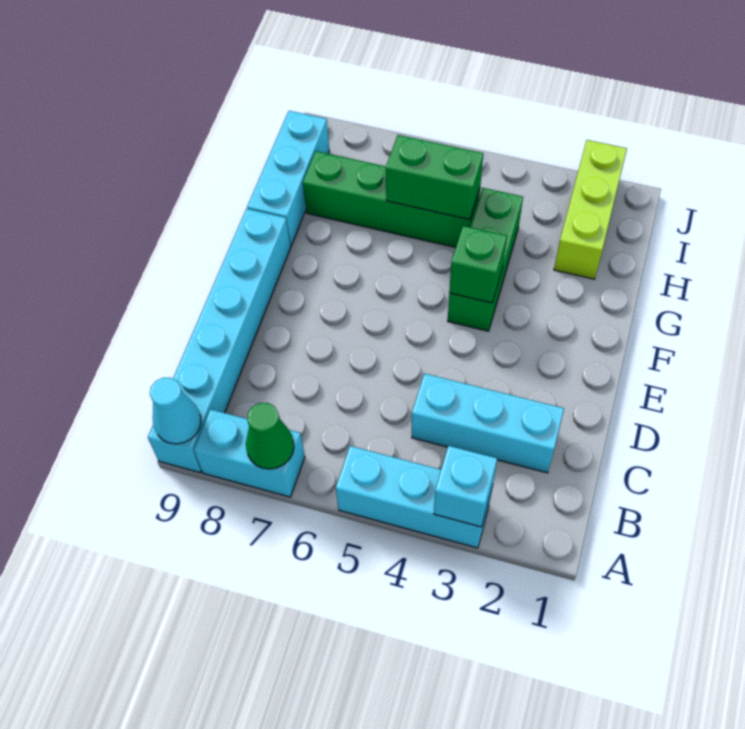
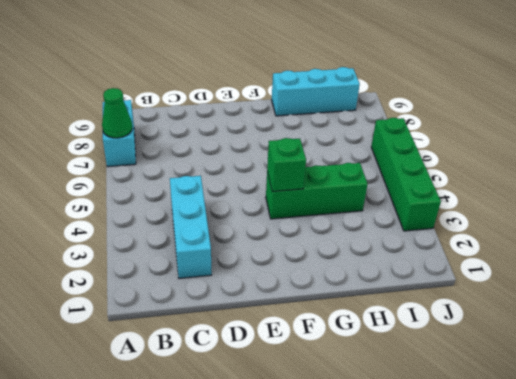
green 1x4 brick [371,118,441,231] -> green 1x4 brick moved to [303,151,480,248]
none -> cyan 1x3 brick [336,446,492,548]
none -> cyan 1x6 brick [148,209,291,473]
none -> lime 1x3 brick [554,140,627,279]

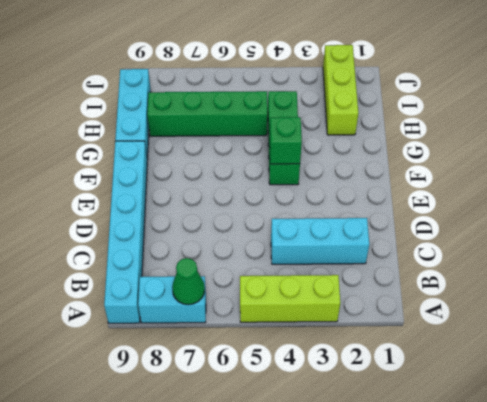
lime 1x3 brick [240,275,340,322] -> cyan 1x3 brick [336,446,492,548]
none -> cyan 1x1 brick [434,446,497,527]
none -> cyan 1x1 cone [150,378,201,444]
none -> green 1x2 brick [386,135,483,220]

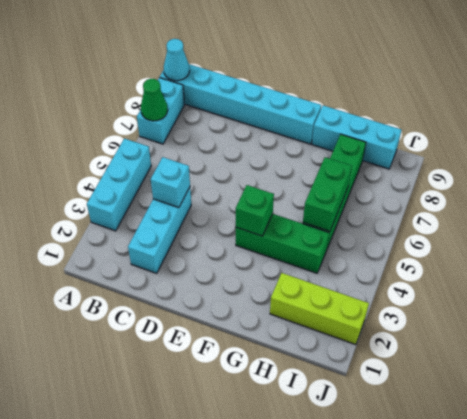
cyan 1x1 brick [151,157,190,208] -> cyan 1x1 brick moved to [434,446,497,527]

